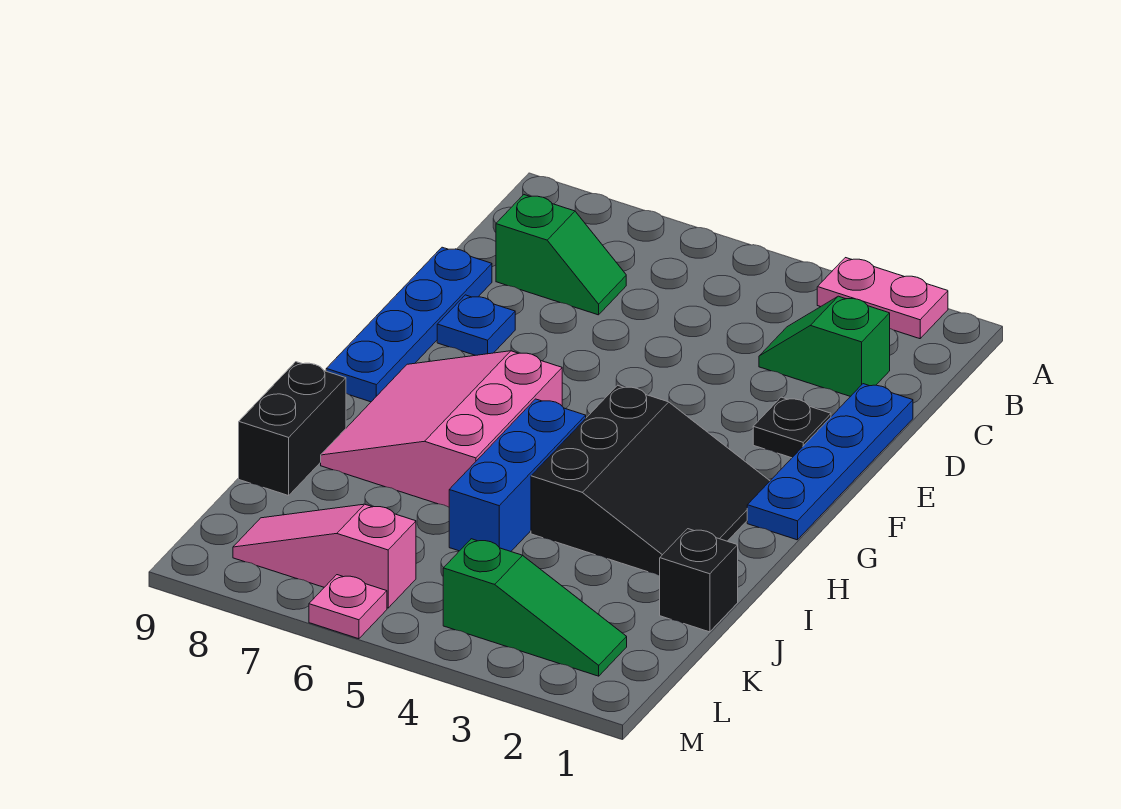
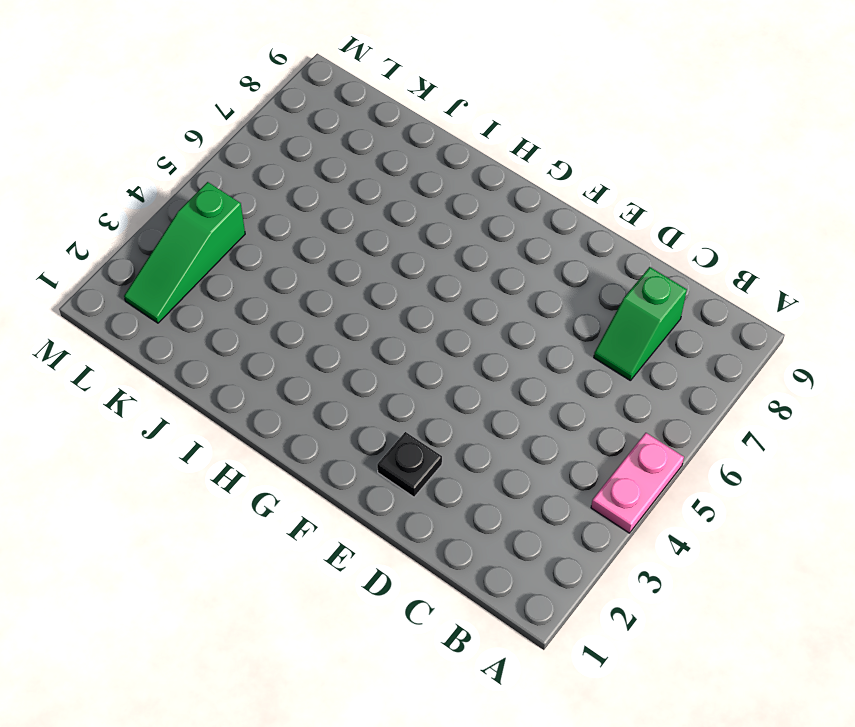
pink 1x2 plate [591,433,684,533] -> pink 1x2 plate moved to [817,258,948,339]
none -> green 1x2 slope [759,296,890,397]
none -> blue 1x4 plate [747,384,913,540]
none -> blue 1x4 plate [326,247,492,402]

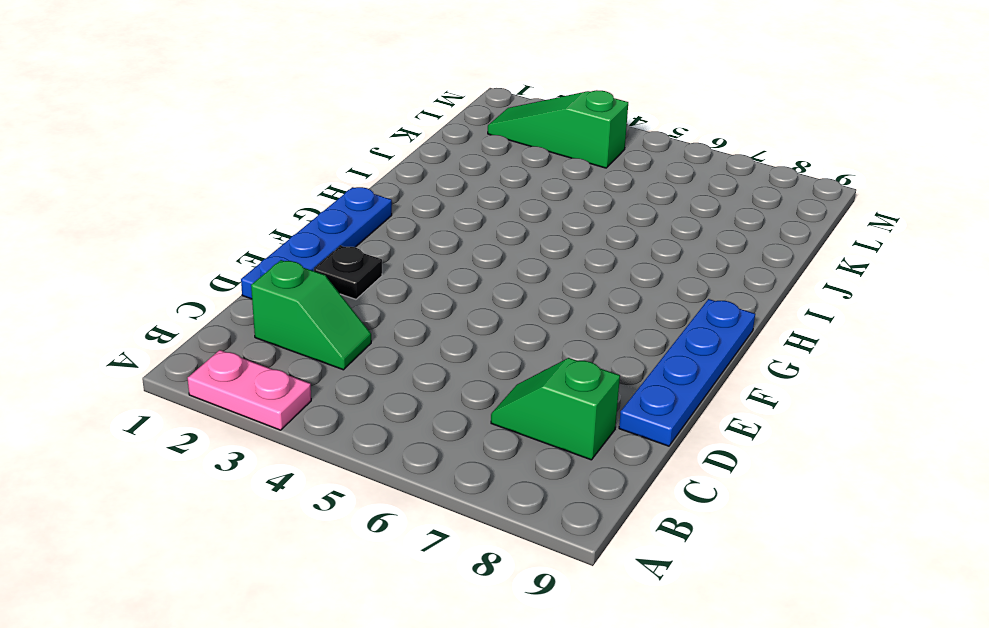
none -> blue 1x1 plate [437,295,515,355]
none -> black 3x3 slope [531,385,770,575]
none -> pink 3x3 slope [321,351,562,507]

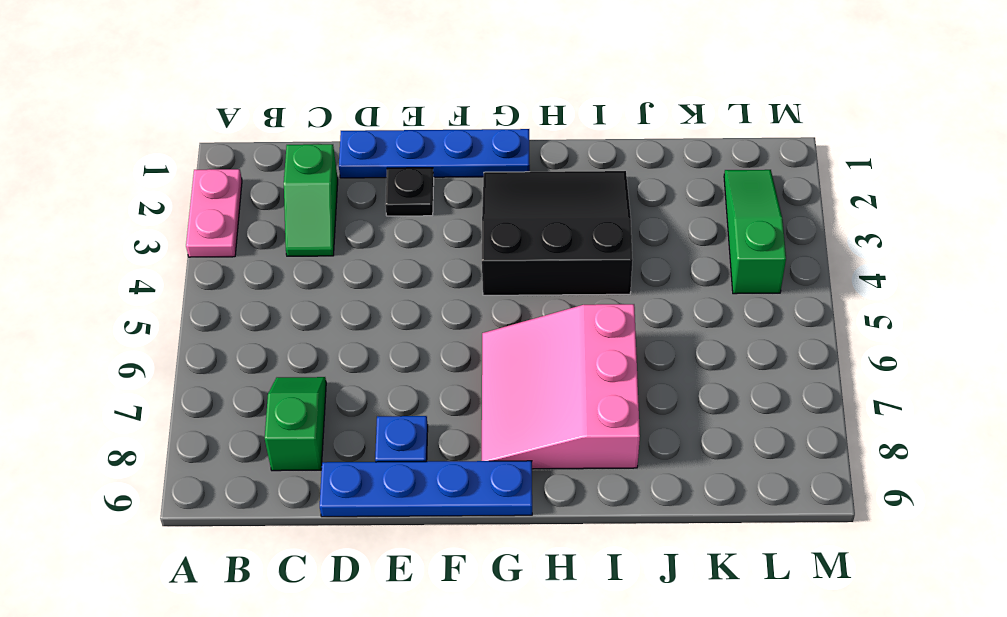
pink 3x3 slope [482,304,640,469] -> pink 3x3 slope turned to [321,351,562,507]
none -> blue 1x3 brick [449,399,586,551]
none -> black 1x2 brick [239,362,346,496]
none -> black 1x1 brick [660,529,738,632]

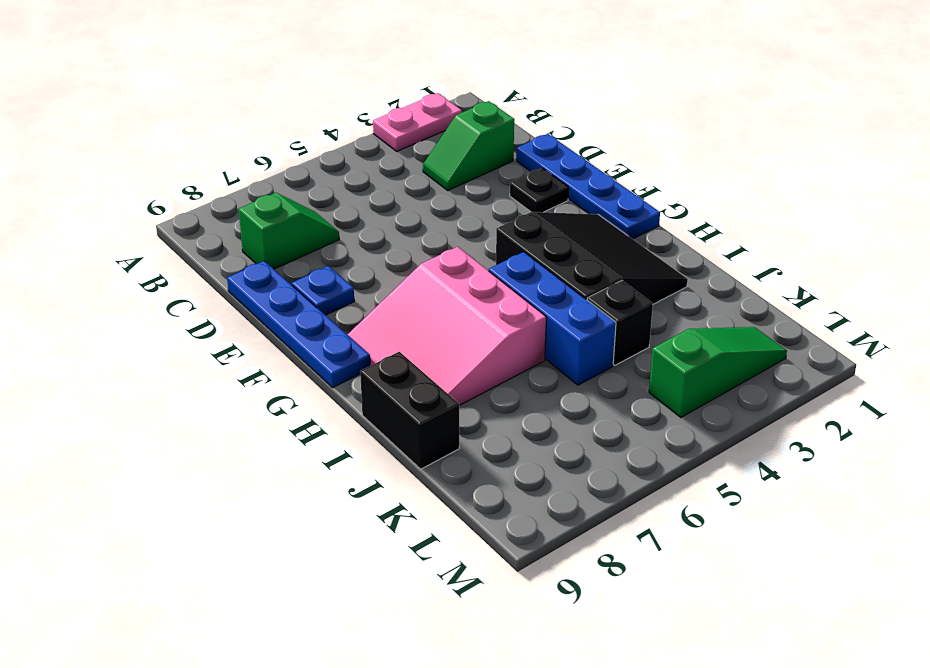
black 1x1 brick [587,281,653,365] -> black 1x1 brick moved to [660,529,738,632]
none -> pink 1x3 slope [233,504,416,608]
none -> pink 1x1 plate [309,575,387,639]

